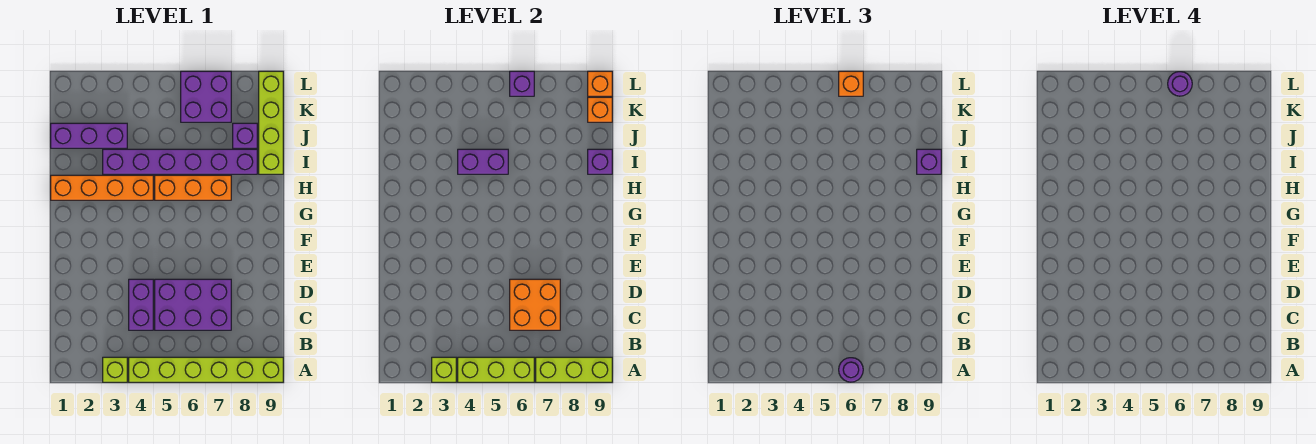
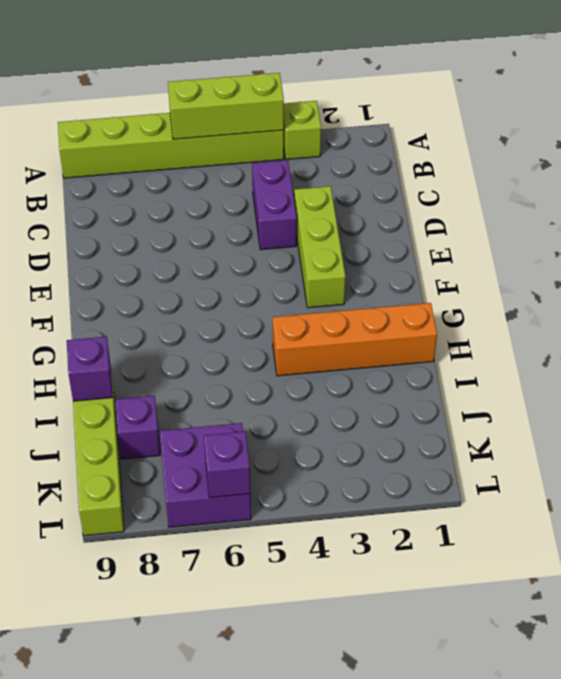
lime 1x3 brick [294,186,346,308] -> lime 1x3 brick turned to [536,357,612,382]
none -> purple 2x3 brick [155,279,231,330]
none -> orange 1x3 brick [155,175,231,200]
none -> purple 1x6 brick [103,149,257,174]

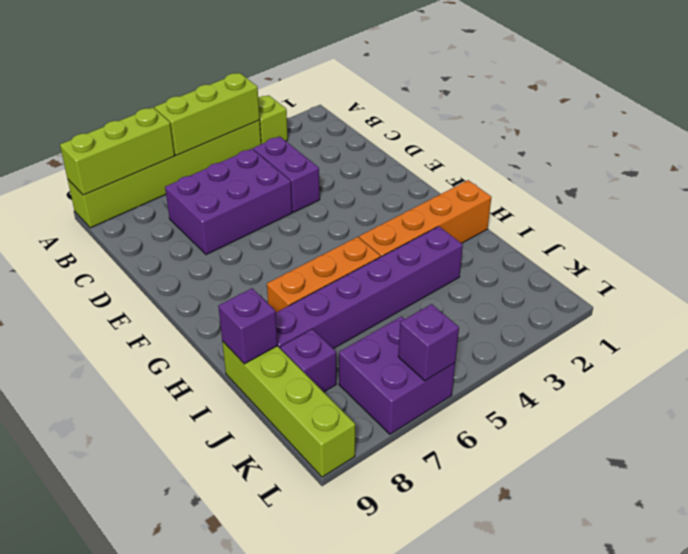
none -> purple 1x3 brick [51,123,127,148]
none -> lime 1x1 brick [432,357,456,382]
none -> orange 2x2 brick [510,279,560,330]

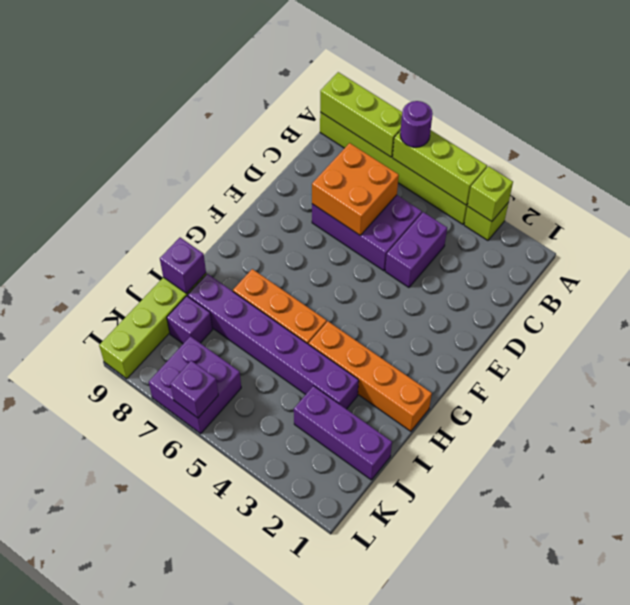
none -> purple 1x2 brick [458,149,508,174]
none -> orange 1x1 brick [588,97,612,122]
none -> orange 1x1 brick [588,71,612,96]

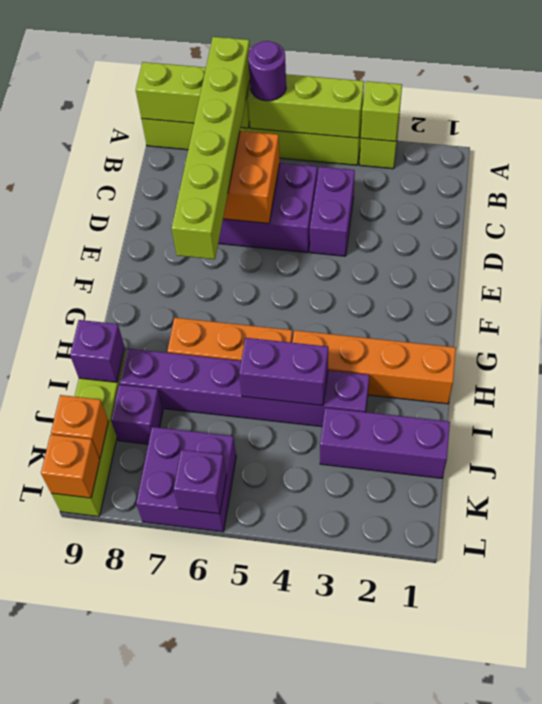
lime 1x6 brick [172,37,250,259] -> none
none -> purple 1x1 brick [917,149,941,174]
none -> orange 1x1 brick [839,71,863,96]
none -> purple 1x1 round brick [1168,72,1192,96]

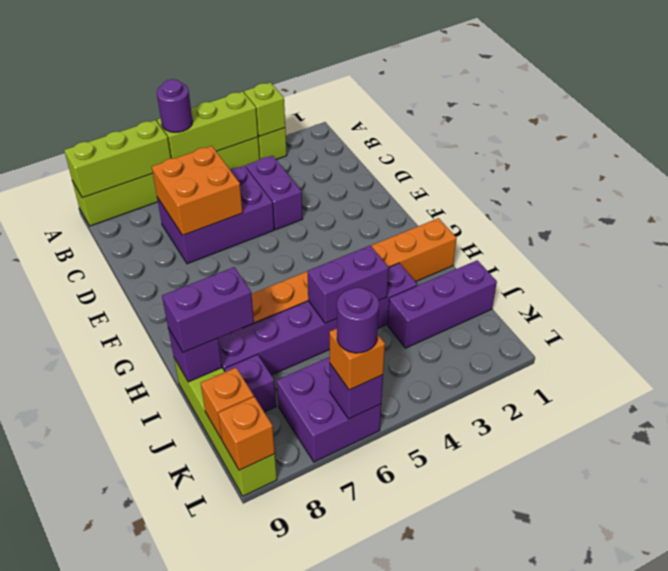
purple 1x2 brick [162,267,254,353] -> purple 1x1 brick [917,149,941,174]

